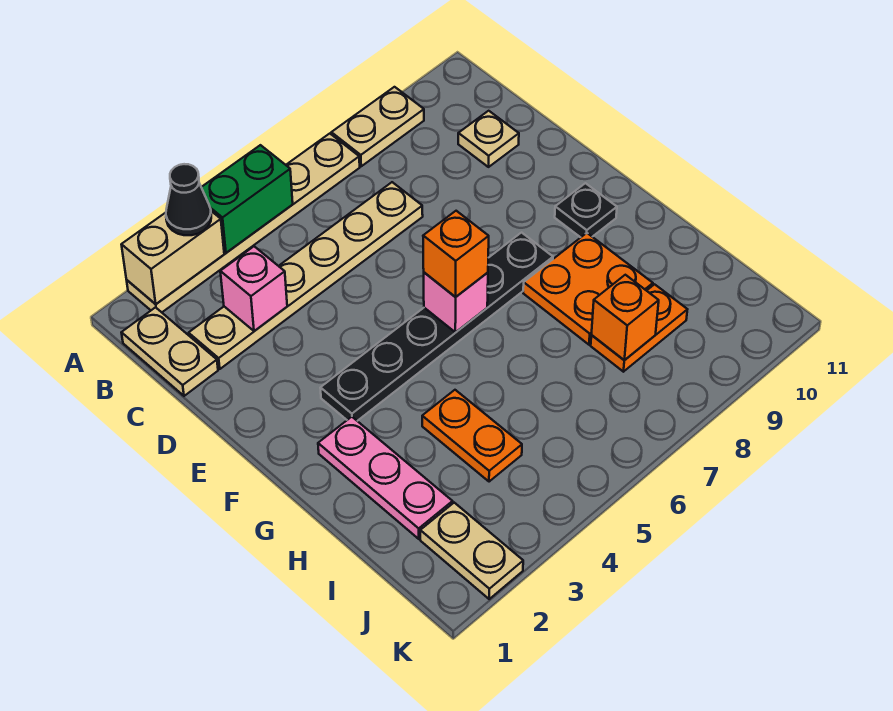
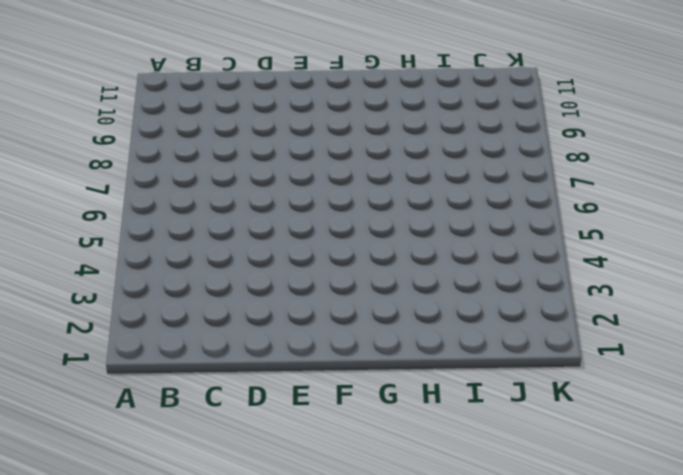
none -> tan 1x6 plate [127,134,360,312]
none -> tan 1x2 plate [331,87,424,166]
none -> tan 1x2 plate [121,307,218,396]

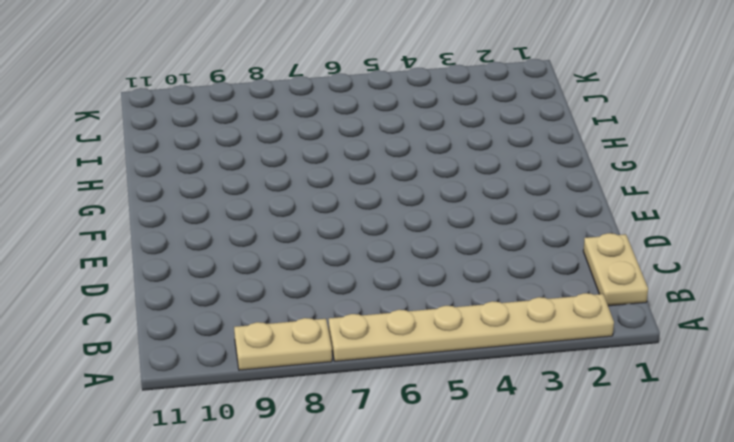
none -> tan 1x6 plate [189,182,423,369]
none -> tan 1x1 plate [458,111,519,167]
none -> black 1x6 plate [321,233,553,421]

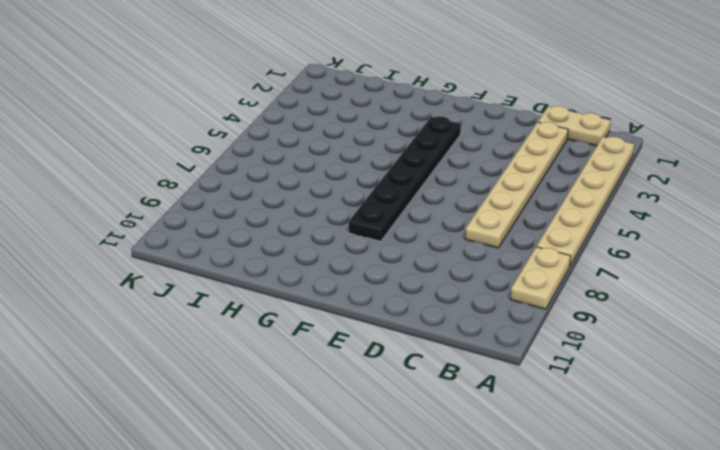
none -> tan 1x1 plate [458,111,519,167]
none -> black 1x1 plate [555,183,617,237]
none -> pink 1x3 plate [318,417,453,539]

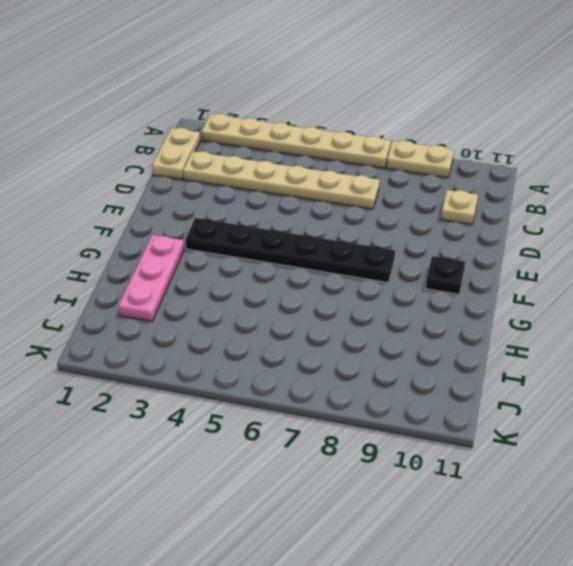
none -> orange 2x2 plate [523,233,653,345]
none -> orange 1x2 plate [422,390,522,482]
none -> orange 1x2 plate [591,284,687,372]

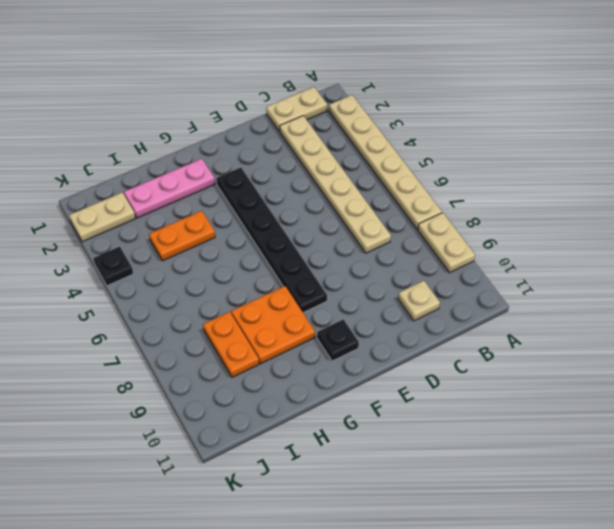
black 1x1 plate [93,247,133,286] -> none
none -> tan 1x2 brick [121,211,224,304]
none -> green 1x2 brick [201,145,293,253]
none -> pink 1x1 brick [220,246,287,331]

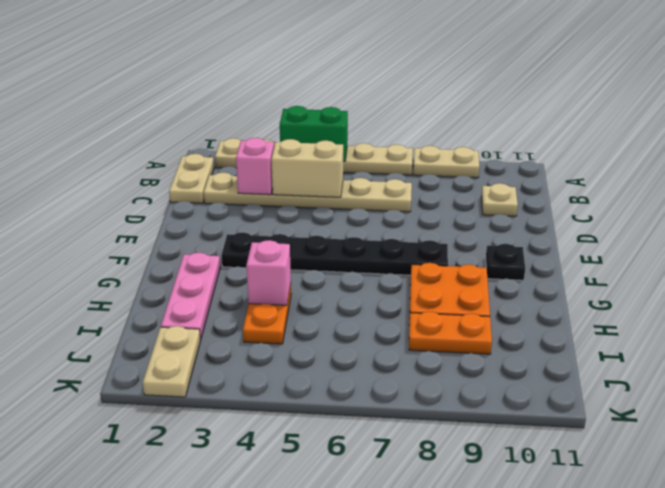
tan 1x2 brick [271,139,344,197] -> tan 1x2 brick moved to [121,211,224,304]
pink 1x1 brick [246,240,291,305] -> pink 1x1 brick moved to [424,272,488,332]
none -> orange 1x1 brick [591,275,659,360]
none -> black 1x1 cone [166,164,211,235]
none -> orange 1x1 brick [423,211,489,297]

